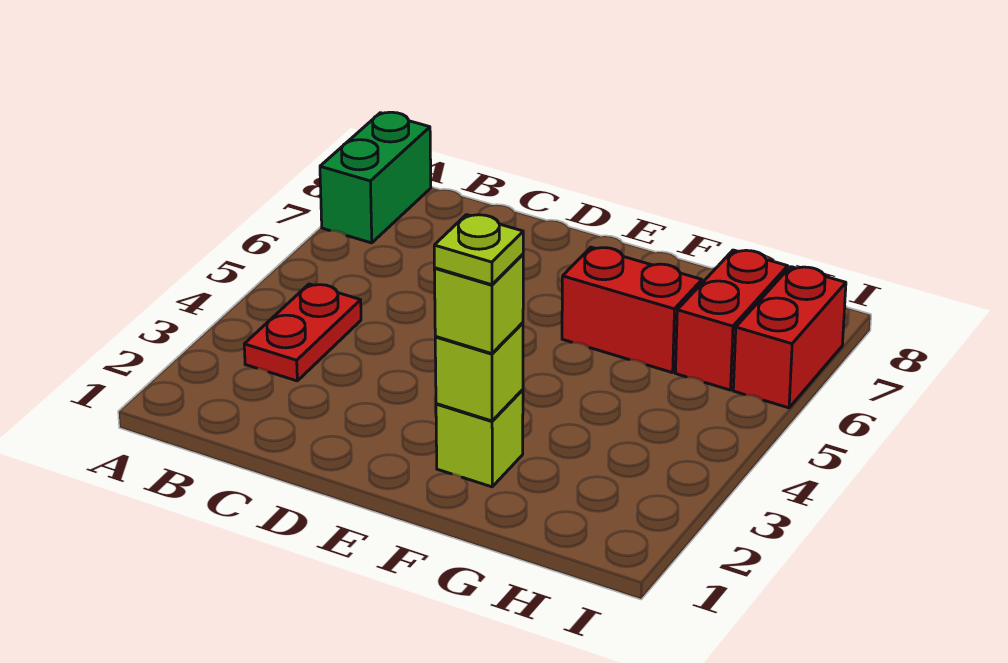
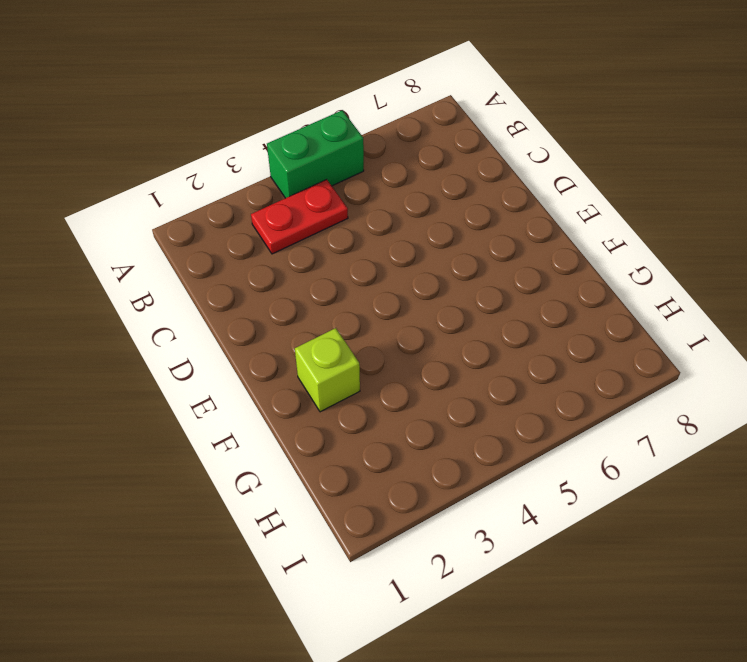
green 1x2 brick [267,110,364,198] -> green 1x2 brick moved to [320,112,431,243]
none -> red 1x2 brick [562,247,702,373]
none -> red 1x2 brick [676,250,788,390]

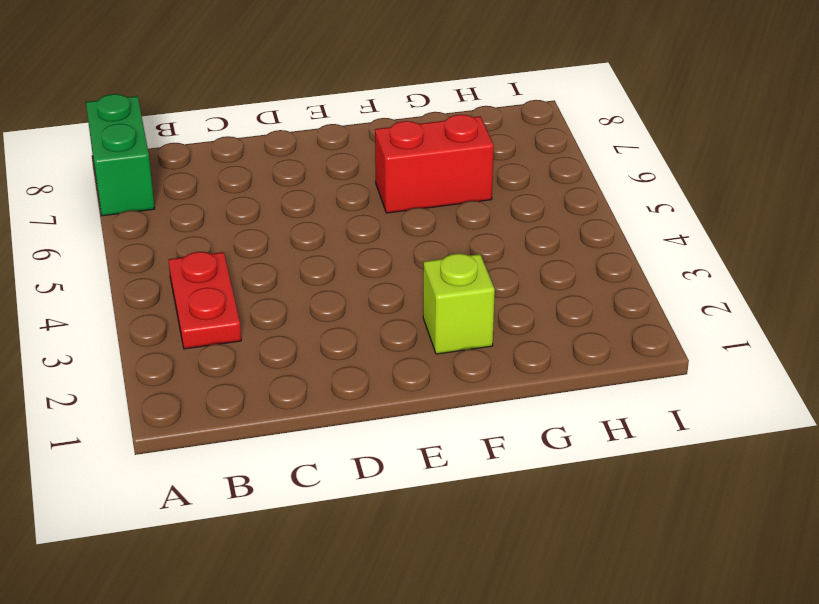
none -> red 1x2 brick [676,250,788,390]
none -> red 1x2 brick [733,267,846,408]

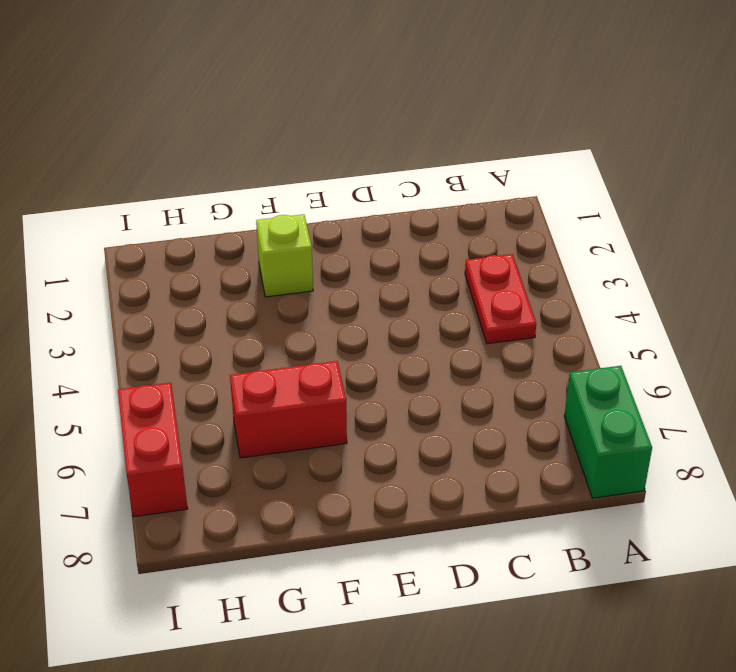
none -> red 1x2 brick [676,250,788,390]
none -> lime 1x1 brick [435,323,523,421]

